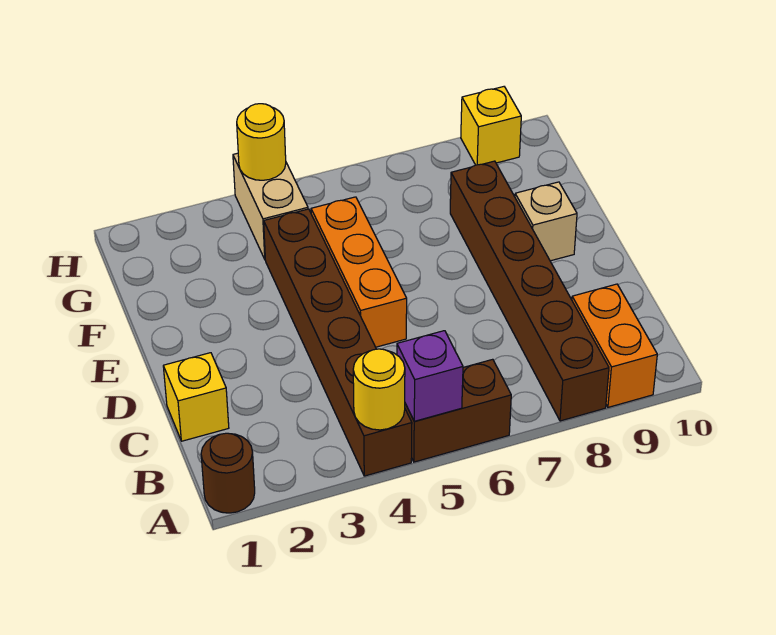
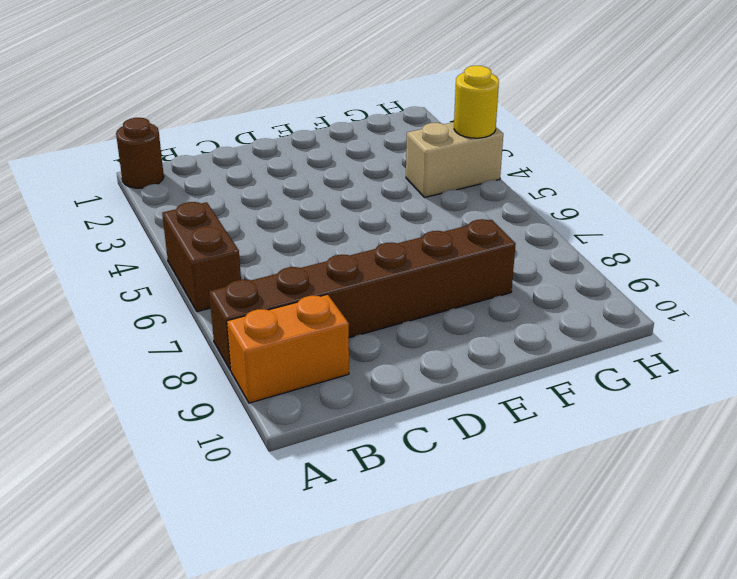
none -> brown 1x6 brick [264,209,412,476]
none -> yellow 1x1 brick [163,353,229,441]
none -> orange 1x3 brick [311,197,407,347]

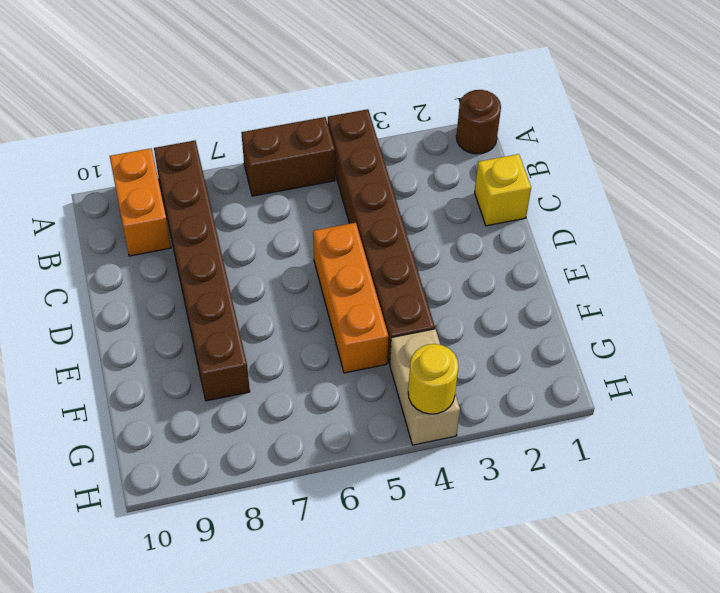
none -> tan 1x1 brick [515,182,577,261]
none -> yellow 1x1 brick [461,87,521,165]
none -> yellow 1x1 round brick [353,349,405,430]

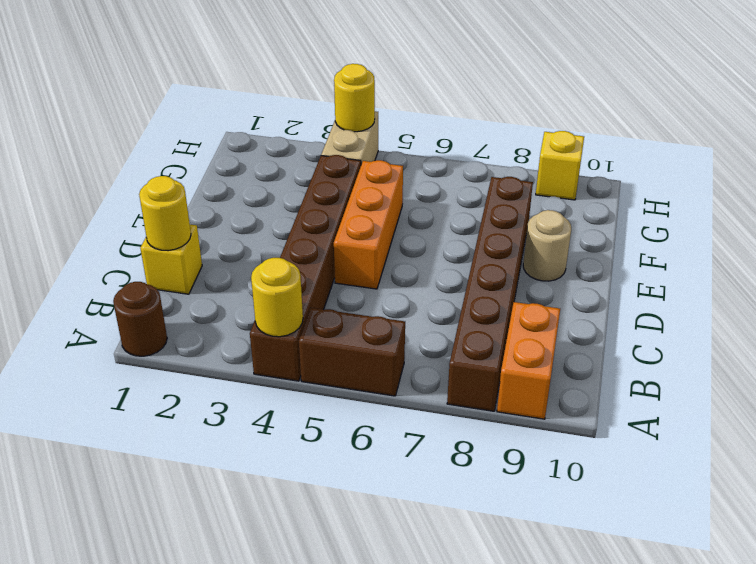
yellow 1x1 round brick [139,176,191,251] -> none
tan 1x1 round brick [523,210,571,281] -> tan 1x1 brick [515,182,577,261]
none -> purple 1x1 brick [397,331,463,421]

